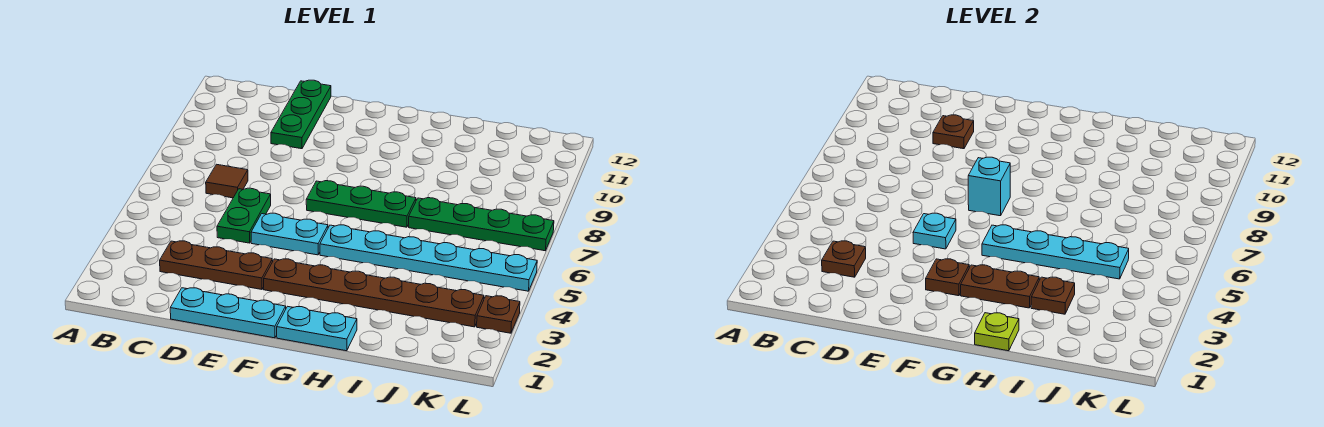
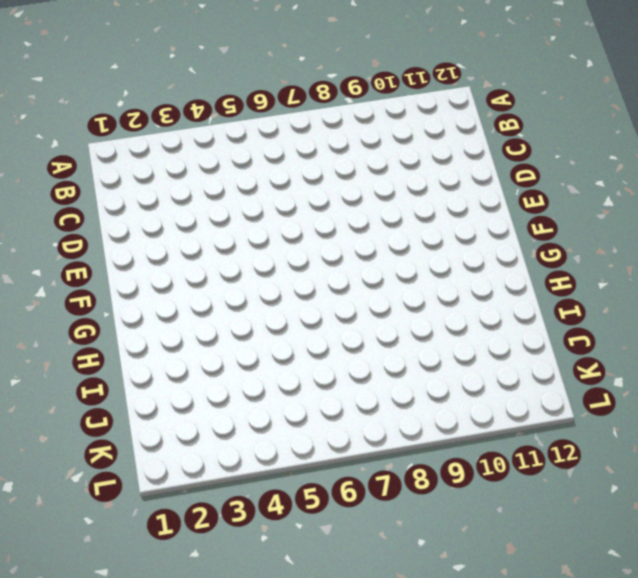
none -> brown 1x3 plate [160,241,273,289]
none -> brown 1x1 tile [206,164,248,198]
none -> cyan 1x3 plate [170,288,286,338]

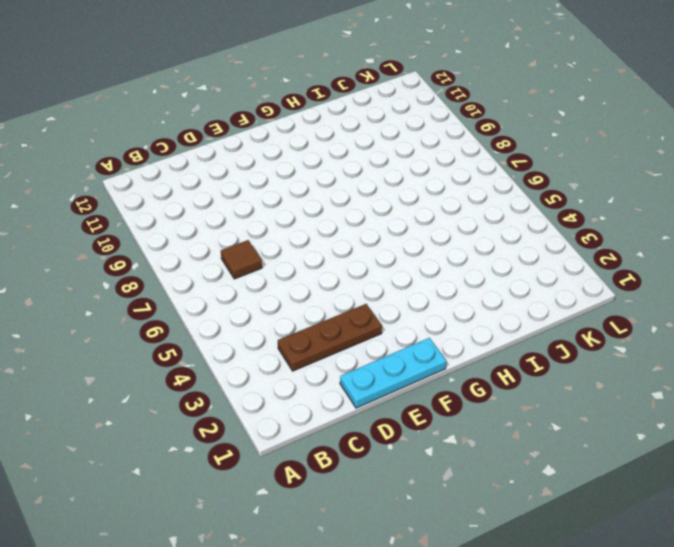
none -> green 1x2 plate [217,188,271,243]
none -> green 1x3 plate [271,80,331,149]
none -> cyan 1x2 plate [251,213,328,255]

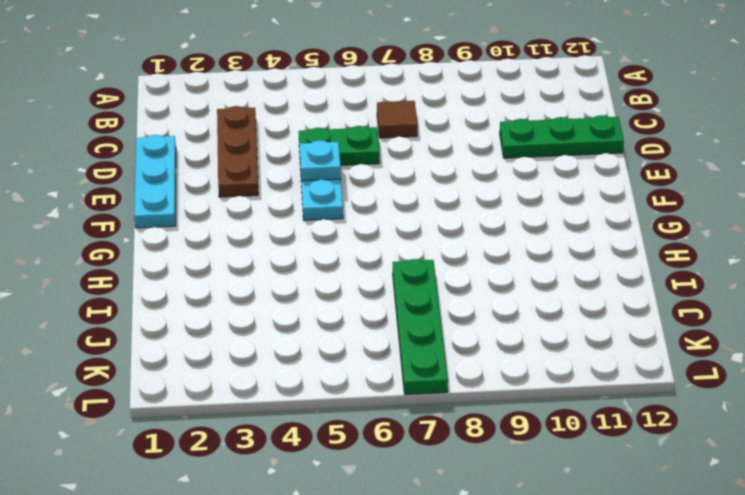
none -> brown 1x6 plate [264,259,484,327]
none -> green 1x3 plate [306,181,416,227]
none -> cyan 1x2 plate [277,306,357,351]

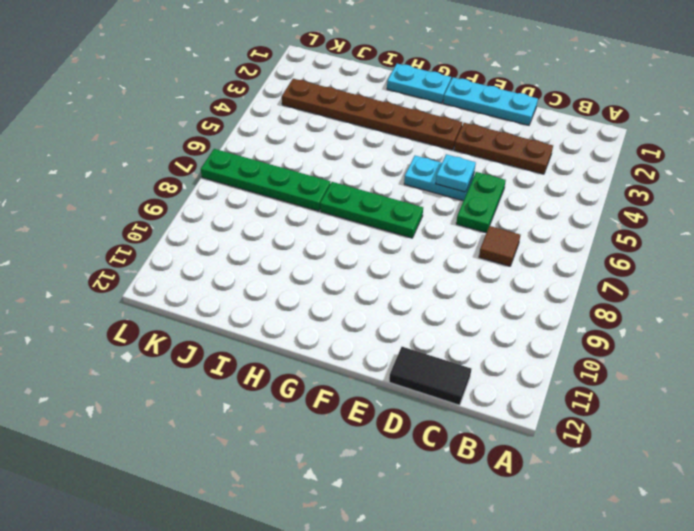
black 1x2 tile [389,347,471,405] -> green 1x3 plate [271,80,331,149]
none -> cyan 1x6 plate [320,225,537,291]
none -> brown 1x1 plate [477,296,520,333]
none -> brown 1x1 plate [822,241,866,277]

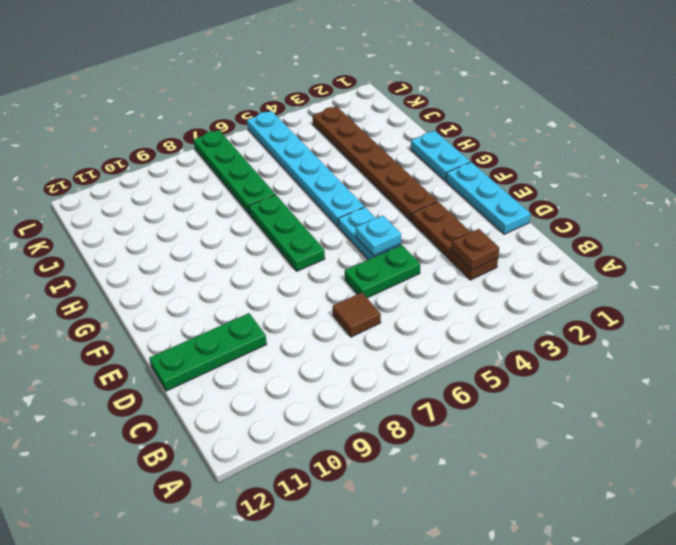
none -> brown 1x1 plate [477,296,520,333]
none -> brown 1x1 plate [933,115,974,149]
none -> brown 1x1 plate [926,259,969,296]

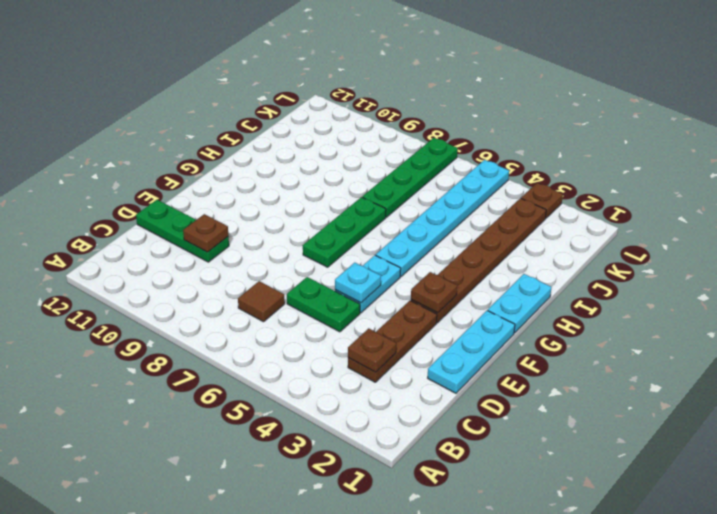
none -> cyan 1x1 brick [968,157,1010,216]
none -> brown 1x2 plate [961,265,1039,308]
none -> cyan 1x4 plate [982,225,1129,279]

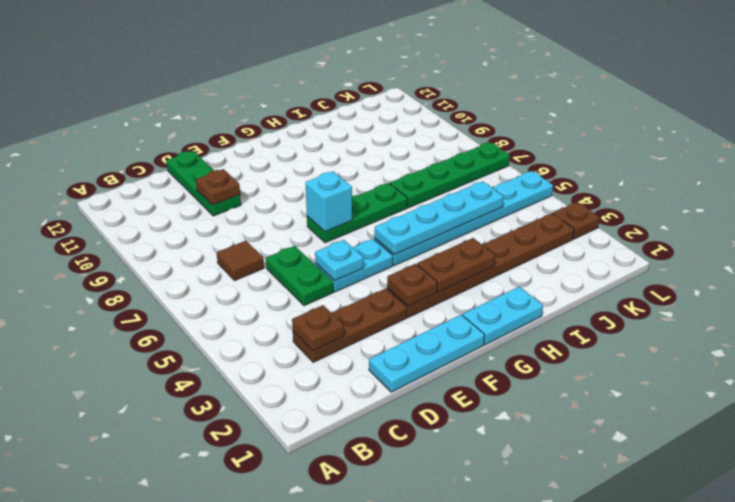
none -> lime 1x1 plate [975,313,1019,351]
none -> brown 1x1 plate [1031,277,1075,314]

